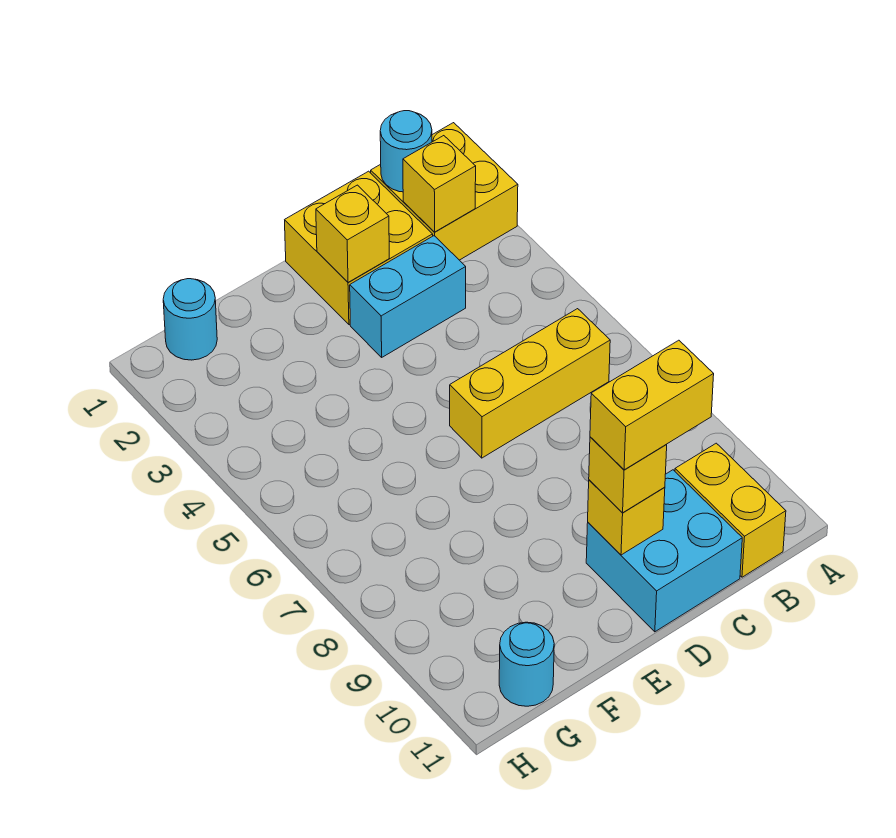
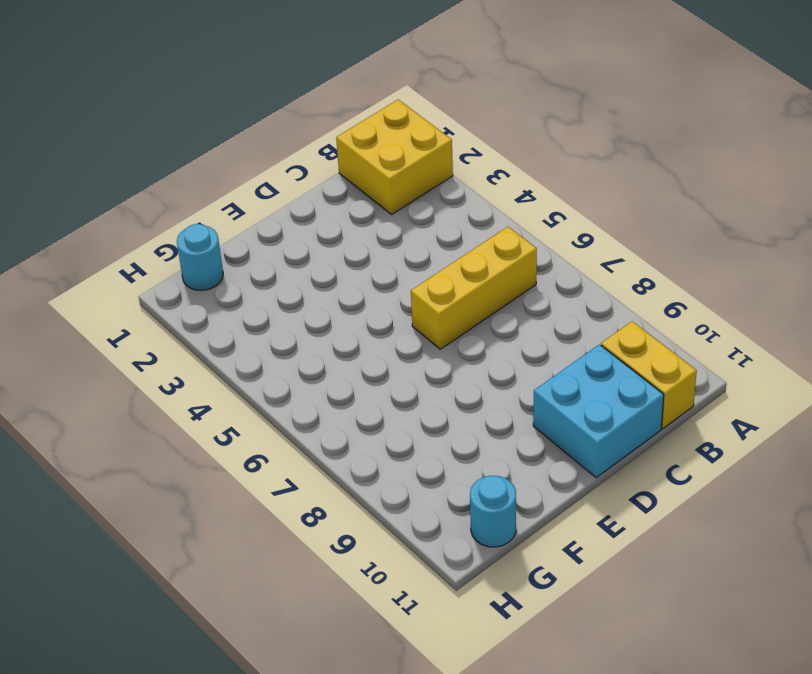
none -> yellow 2x2 brick [285,171,433,325]
none -> cyan 1x2 brick [350,236,466,357]
none -> cyan 1x1 round brick [380,111,432,192]

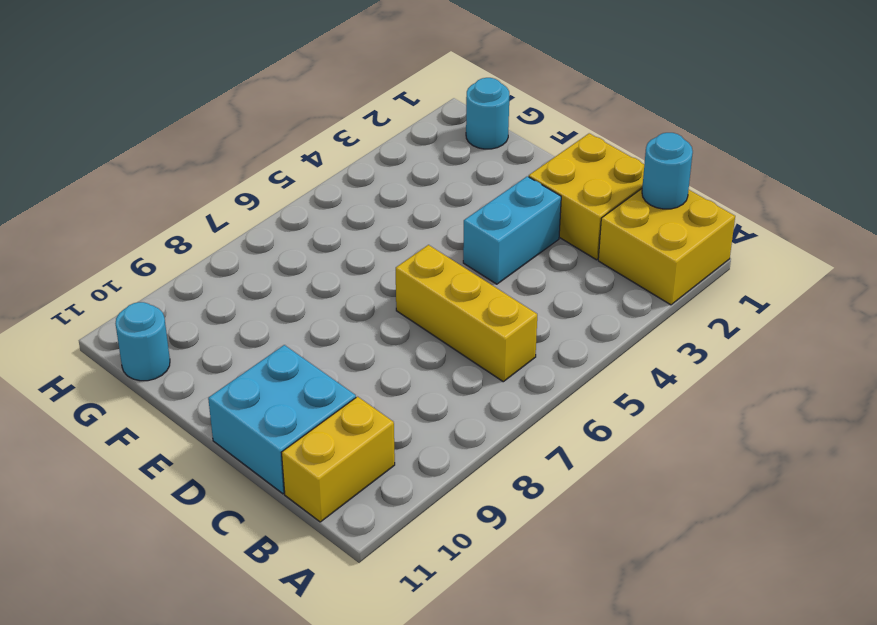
cyan 1x2 brick [463,176,561,284] -> cyan 1x2 brick turned to [350,236,466,357]
none -> yellow 1x1 brick [403,136,476,232]
none -> yellow 1x1 brick [316,185,389,282]
none -> yellow 1x1 brick [588,480,665,555]

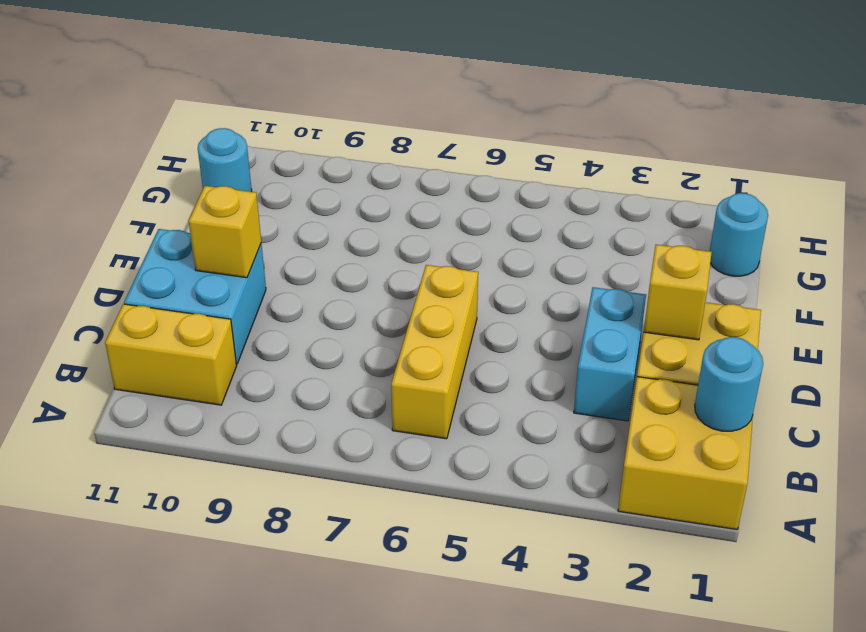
none -> yellow 1x1 brick [403,136,476,232]
none -> yellow 1x1 brick [589,437,667,513]
none -> yellow 1x2 brick [590,340,714,470]

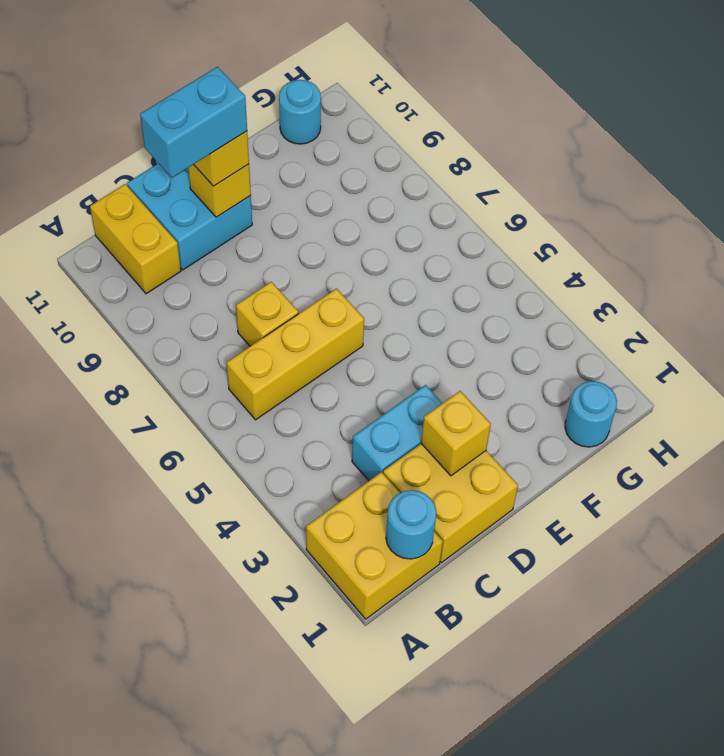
yellow 1x1 brick [236,282,298,346] -> yellow 1x1 brick moved to [403,136,476,232]
cyan 1x2 brick [140,67,247,178] -> yellow 1x2 brick [590,340,714,470]

